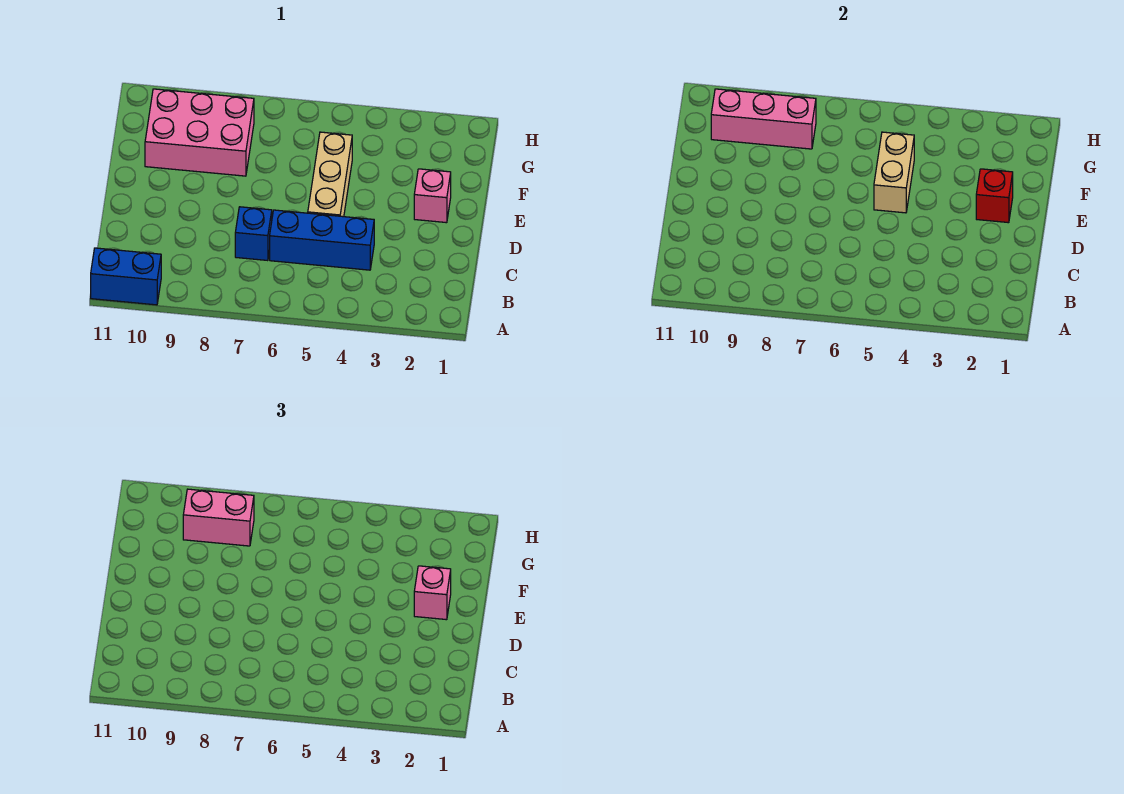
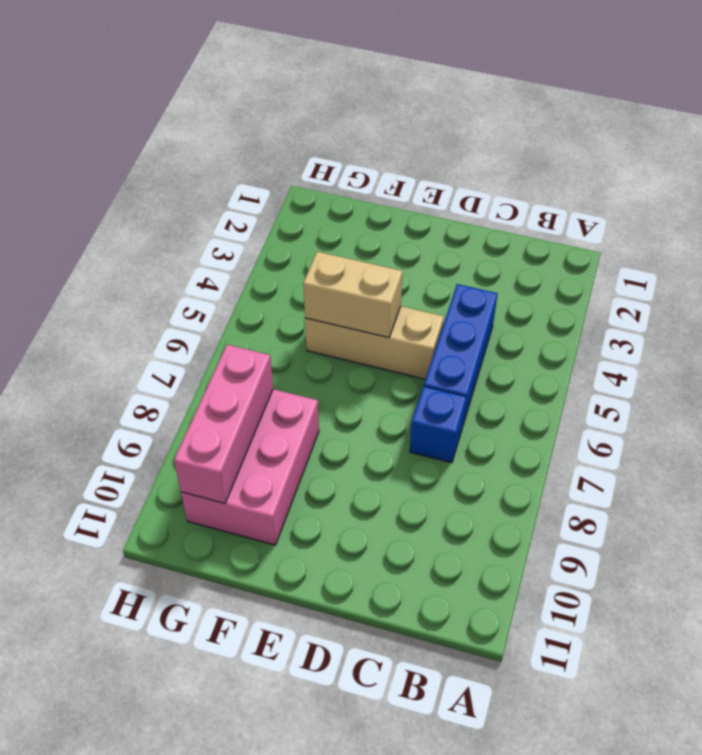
none -> blue 1x2 brick [91,248,161,305]
none -> pink 1x1 brick [414,169,451,223]

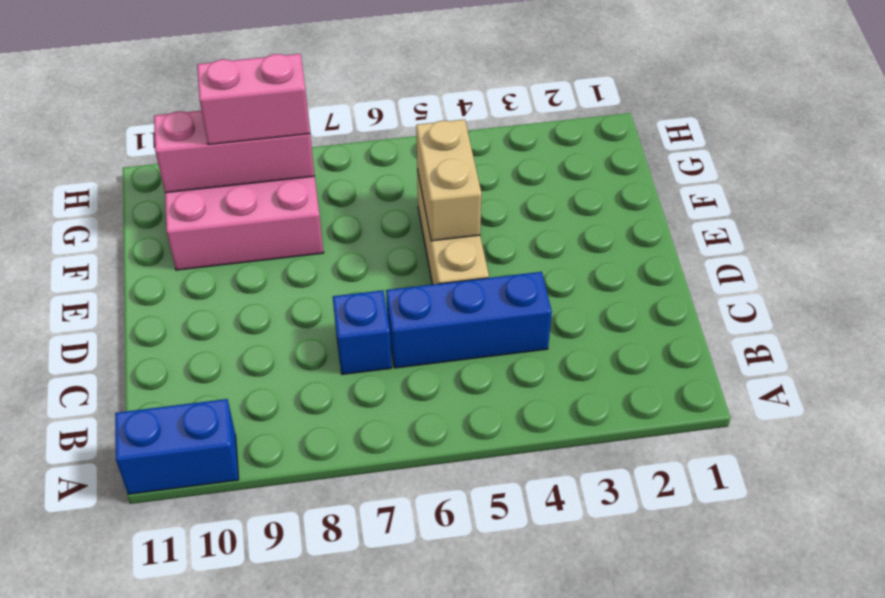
none -> pink 1x1 brick [414,169,451,223]
none -> red 1x1 brick [976,169,1013,223]

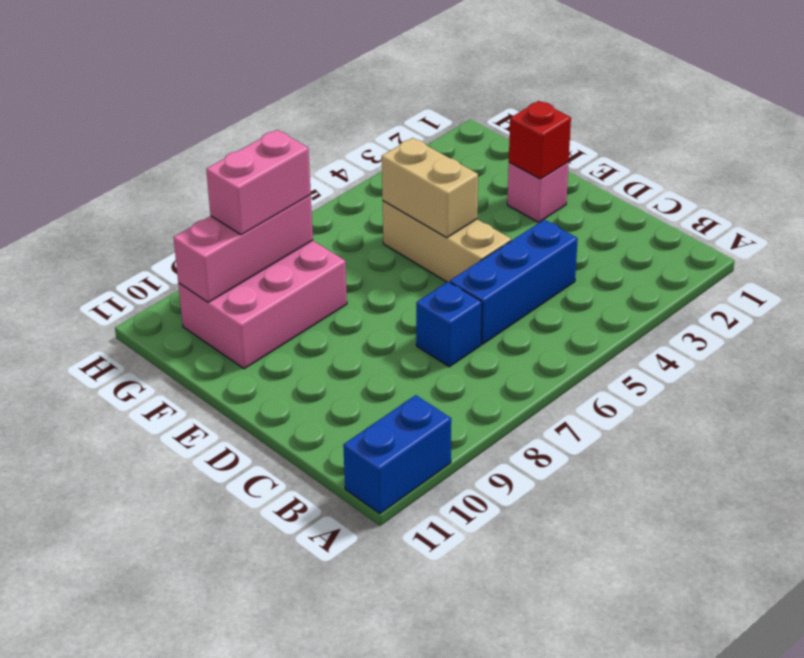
none -> pink 1x1 brick [414,566,451,620]

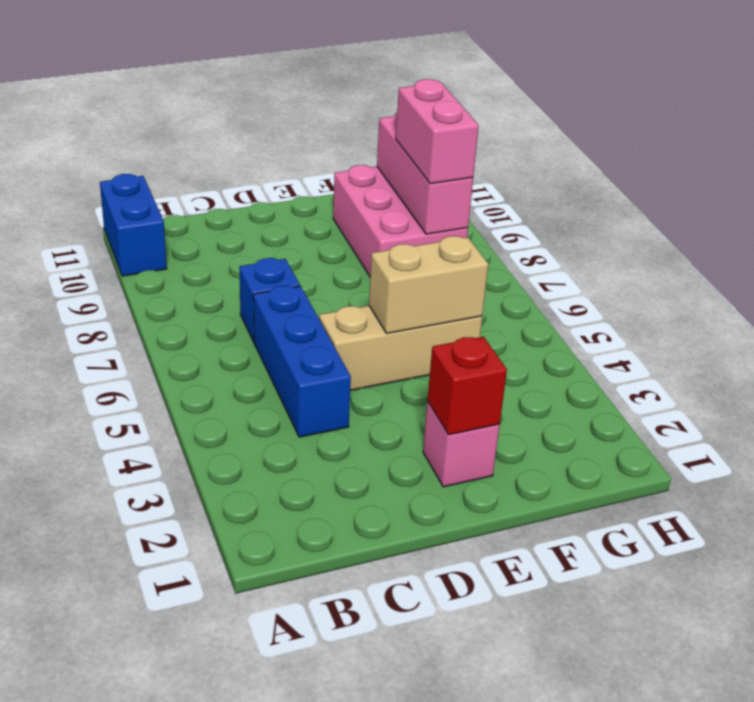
none -> pink 1x1 brick [414,566,451,620]

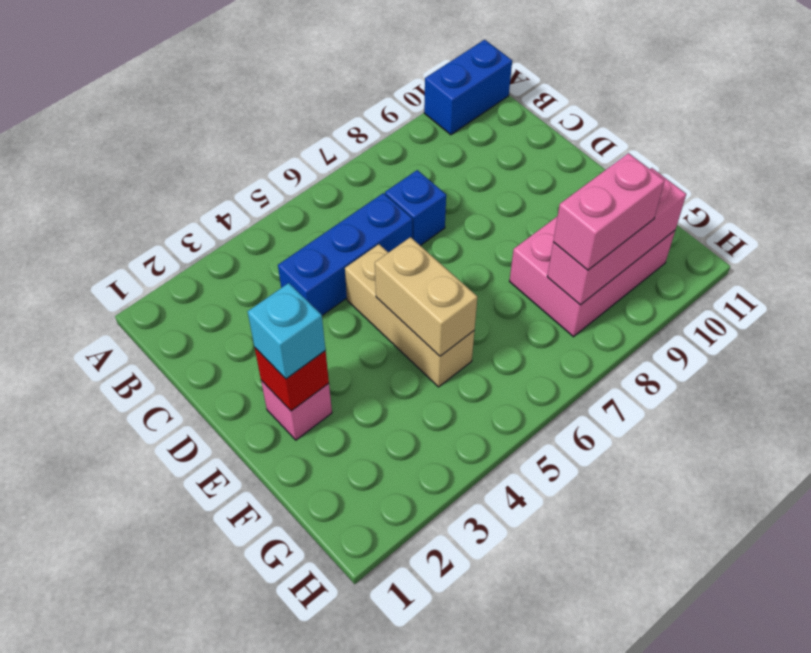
cyan 1x1 brick [248,283,325,379] -> pink 1x1 brick [414,566,451,620]

